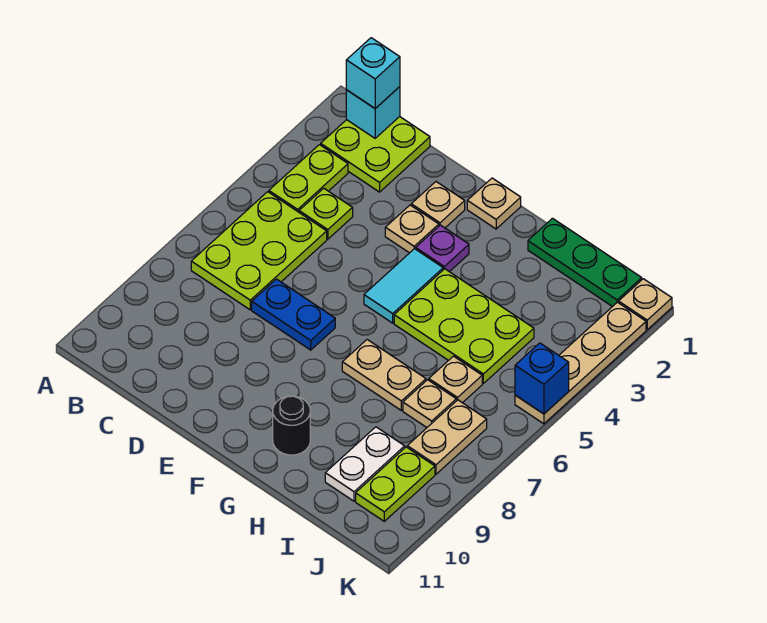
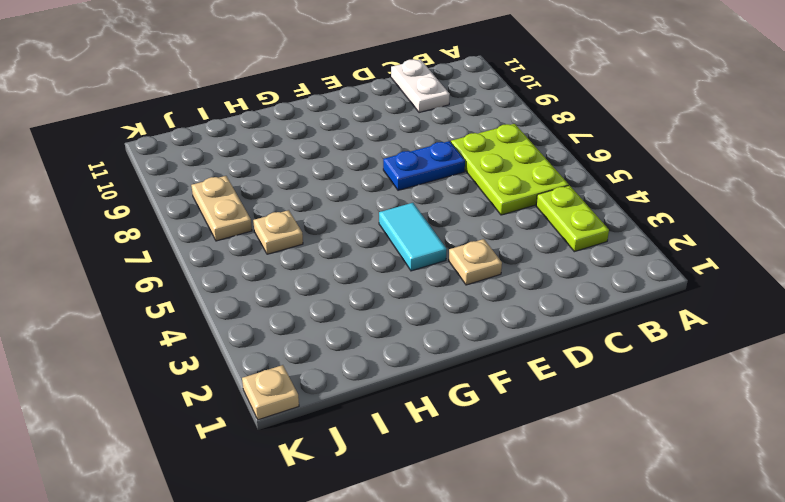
white 1x2 plate [391,59,450,113] -> white 1x2 plate moved to [325,427,405,501]
none -> lime 2x2 plate [321,117,430,192]
none -> lime 1x1 plate [299,188,353,239]
none -> tan 1x1 plate [411,182,465,228]

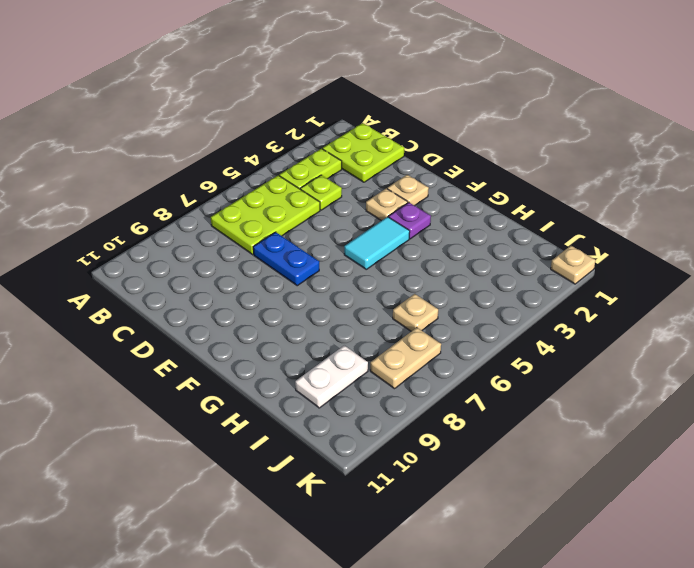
none -> tan 1x1 plate [467,178,521,229]
none -> lime 2x3 plate [394,269,534,383]
none -> tan 1x2 plate [342,340,426,410]

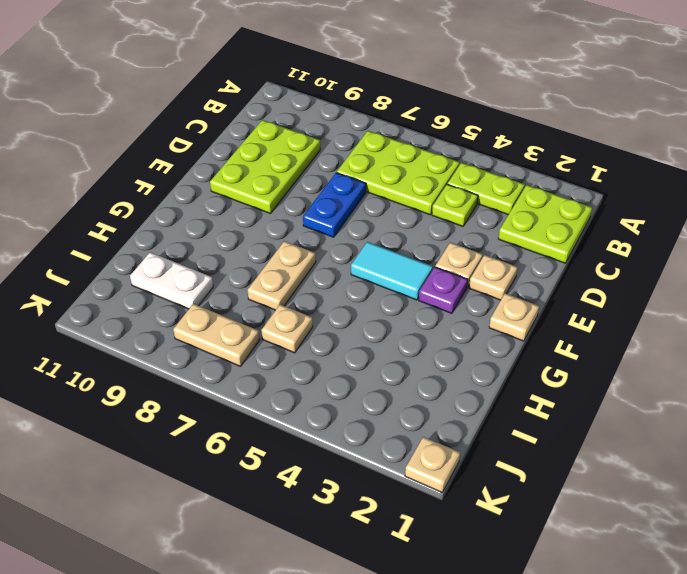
lime 2x3 plate [210,120,320,214] -> lime 2x3 plate moved to [394,269,534,383]
none -> black 1x1 round brick [273,396,310,455]
none -> green 1x3 plate [528,218,642,307]
none -> tan 1x1 plate [403,380,456,427]

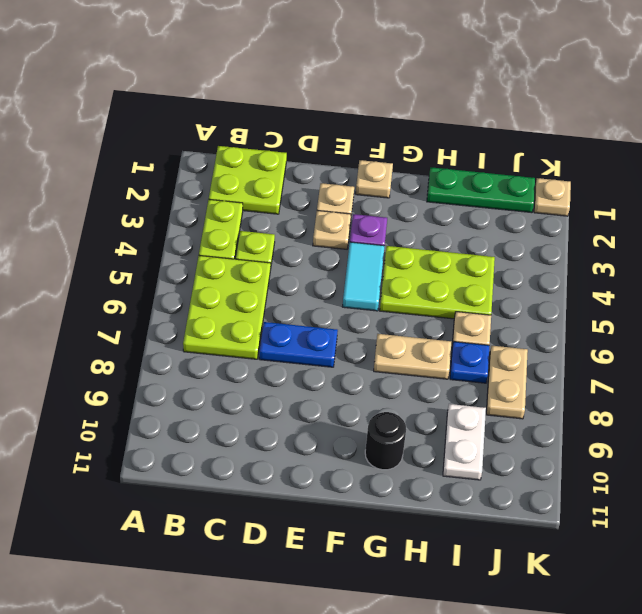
blue 1x1 plate [450,342,490,383] -> tan 1x1 plate [403,380,456,427]
none -> lime 1x2 plate [356,447,435,521]
none -> tan 1x4 plate [515,302,646,424]
none -> cyan 1x1 brick [346,87,400,138]

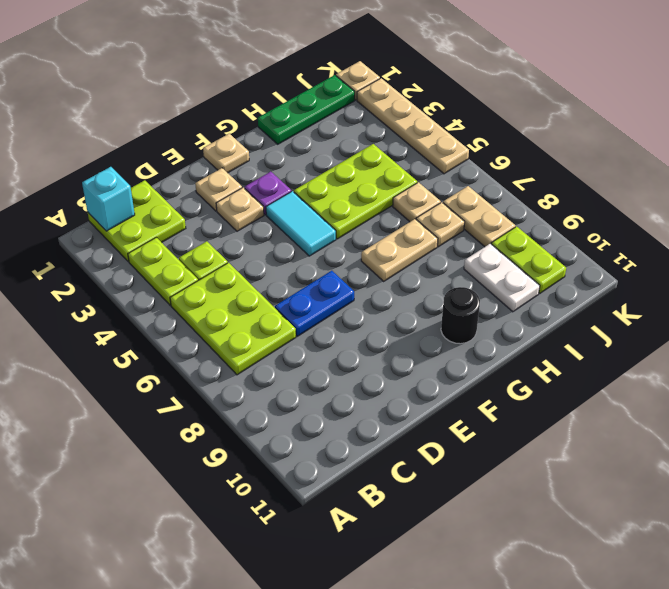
none -> blue 1x1 brick [515,343,569,414]
none -> cyan 1x1 brick [346,38,400,108]

